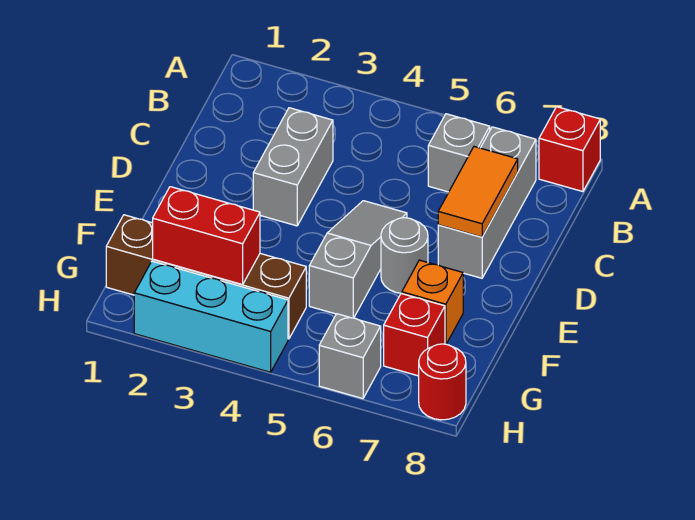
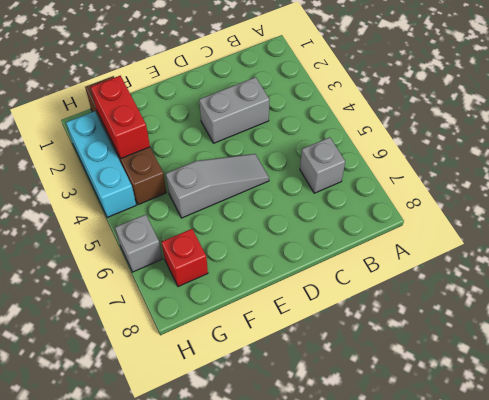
none -> red 1x1 brick [539,107,600,192]
none -> grey 1x3 brick [438,127,536,278]
none -> grey 1x1 round brick [381,218,428,293]

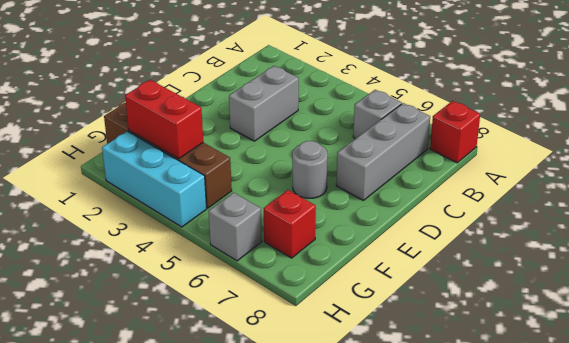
none -> grey 1x3 slope [309,201,407,318]
none -> orange 1x1 brick [402,260,463,344]
none -> red 1x1 round brick [419,344,466,420]

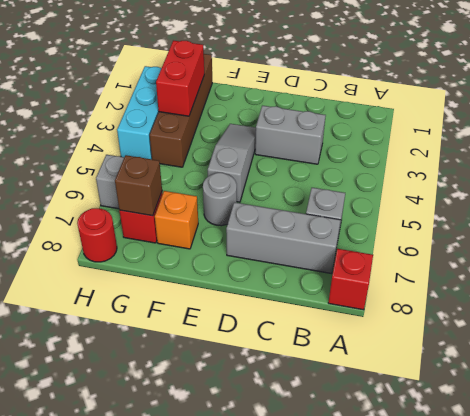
grey 1x3 slope [208,124,256,202] -> grey 1x3 slope turned to [309,201,407,318]
brown 1x1 brick [115,155,162,216] -> none
none -> orange 1x2 tile [438,147,518,237]

